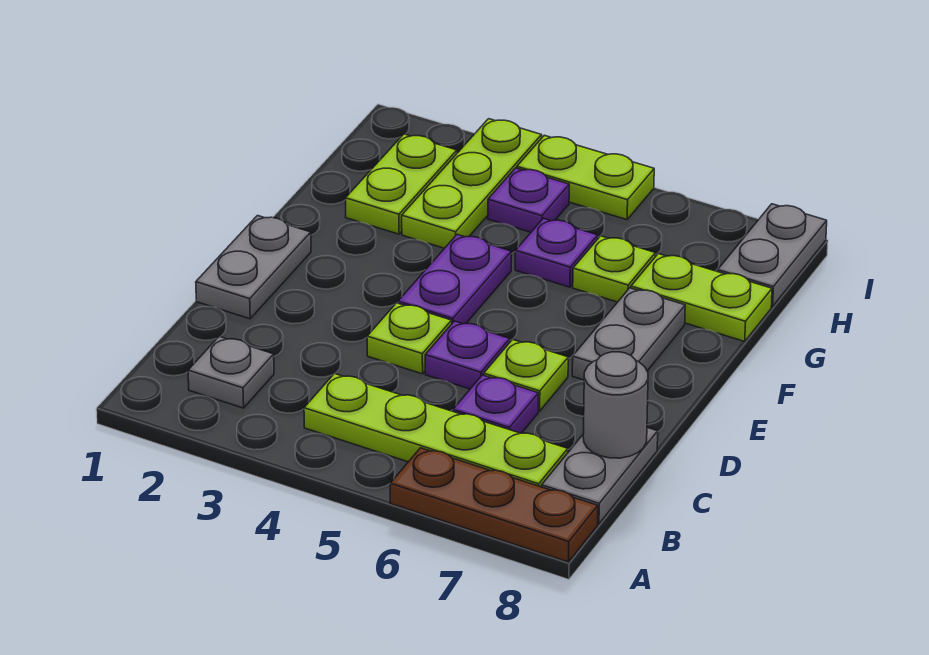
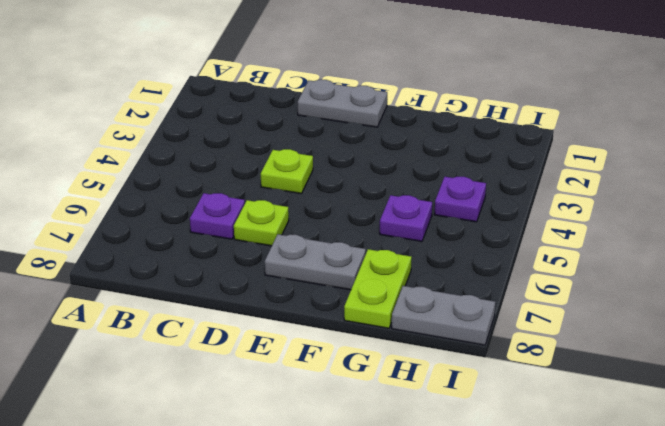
none -> brown 1x3 plate [390,448,598,562]
none -> grey 1x1 plate [188,337,274,408]
none -> lime 1x4 plate [304,373,568,487]

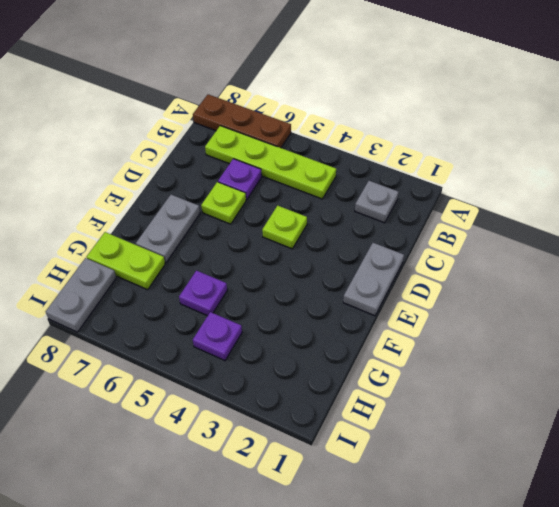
none -> grey 1x2 plate [542,428,658,524]
none -> purple 1x1 plate [425,321,510,389]
none -> purple 1x2 plate [398,235,511,324]

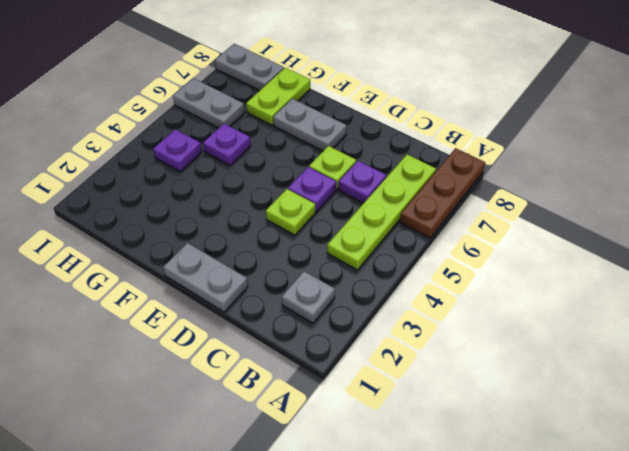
grey 1x2 plate [173,78,245,128] -> grey 1x2 plate moved to [542,428,658,524]
none -> purple 1x2 plate [398,235,511,324]
none -> lime 1x2 plate [346,134,457,234]
none -> lime 1x3 plate [402,119,542,248]

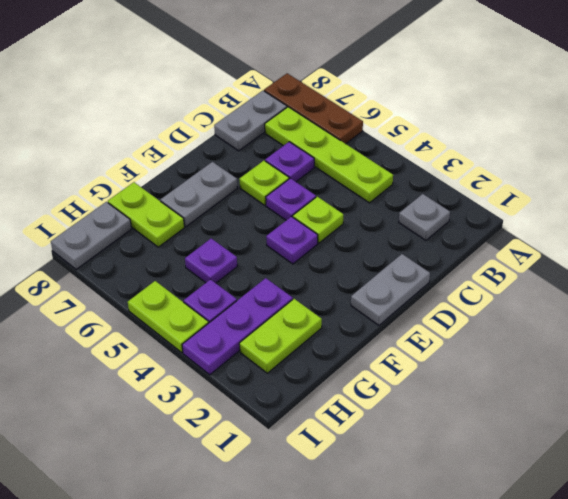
purple 1x1 plate [266,216,318,264] -> purple 1x2 plate [398,235,511,324]
purple 1x3 plate [182,278,293,375] -> lime 1x3 plate [402,119,542,248]
none -> lime 1x1 plate [573,236,655,302]
none -> grey 1x1 round brick [583,352,648,458]

